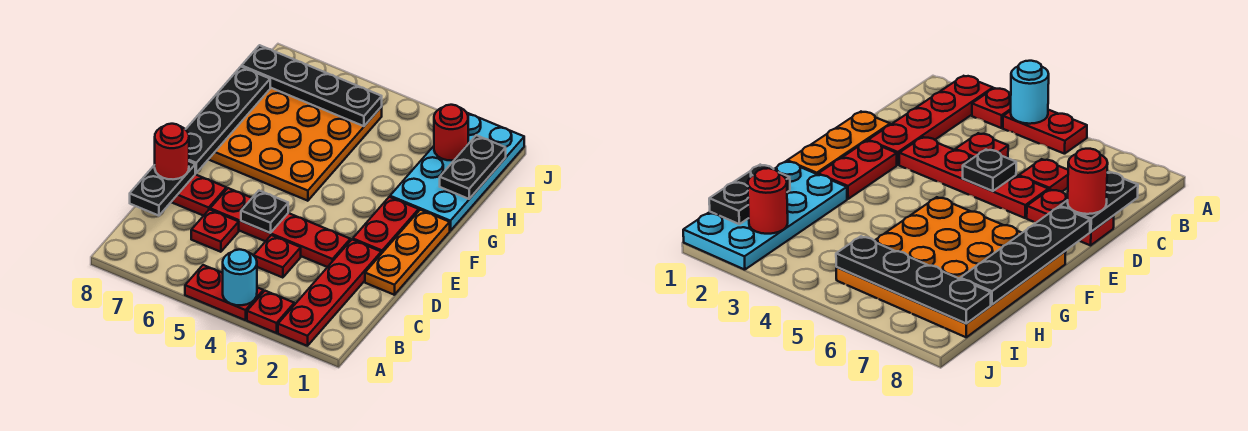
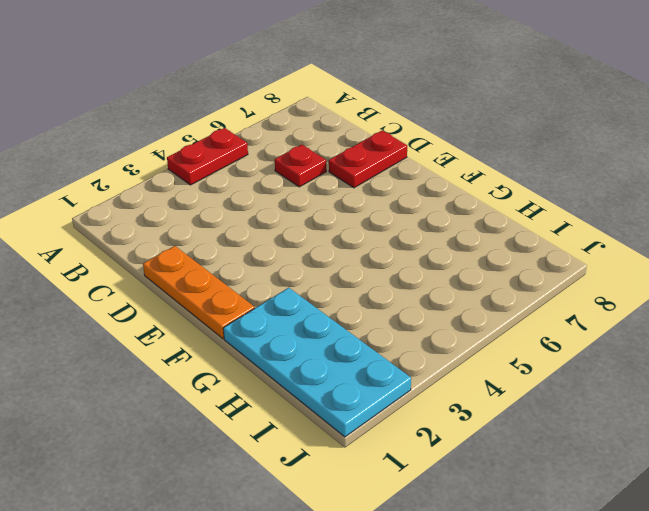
none -> red 1x4 plate [278,240,381,346]
none -> red 1x1 plate [247,291,294,333]
none -> red 1x1 plate [253,235,301,278]

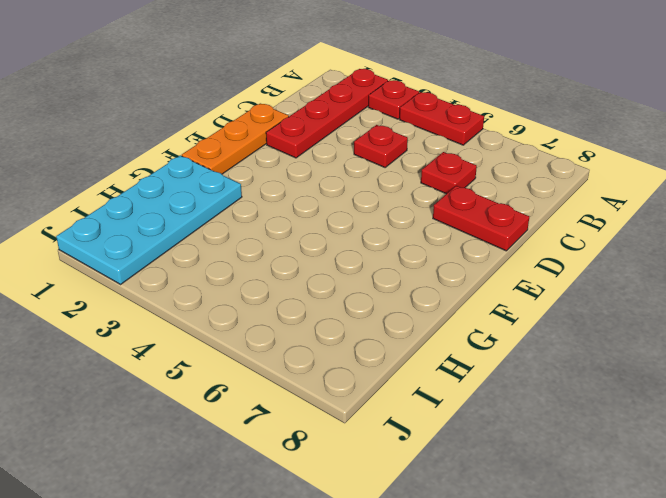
none -> red 1x4 plate [210,188,350,267]
none -> red 1x2 plate [353,197,419,254]
none -> orange 4x4 plate [208,88,382,201]

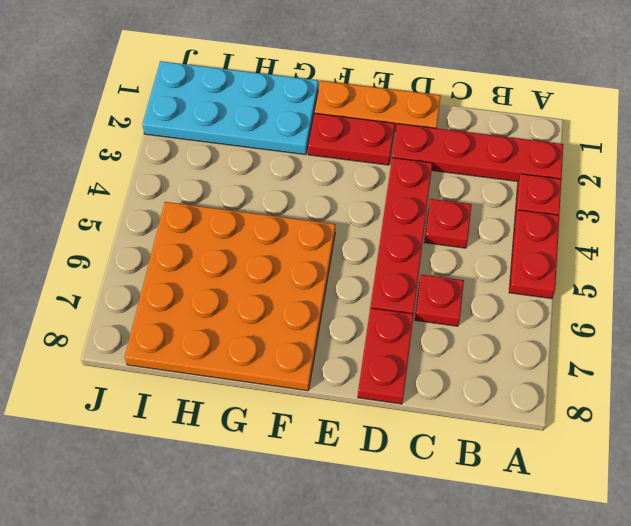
none -> cyan 1x1 round brick [223,250,257,305]
none -> black 1x2 plate [130,162,195,216]
none -> black 1x1 plate [241,191,288,233]

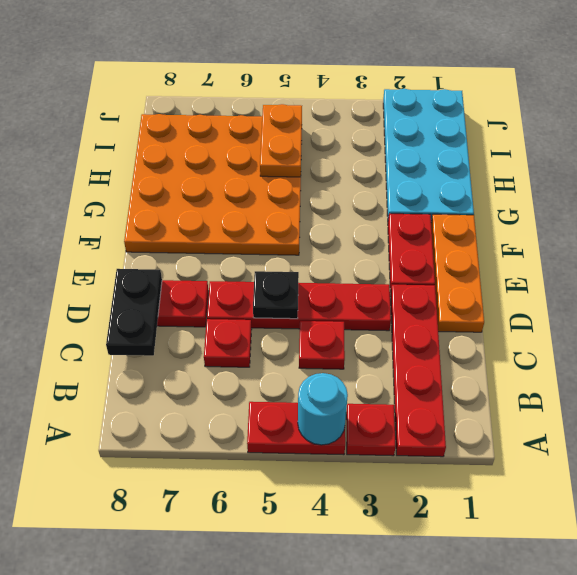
orange 1x2 plate [260,104,302,177] -> black 1x4 plate [242,45,382,126]
none -> black 1x4 plate [185,67,270,173]
none -> black 1x2 plate [440,135,506,199]
none -> red 1x1 round brick [434,105,468,161]

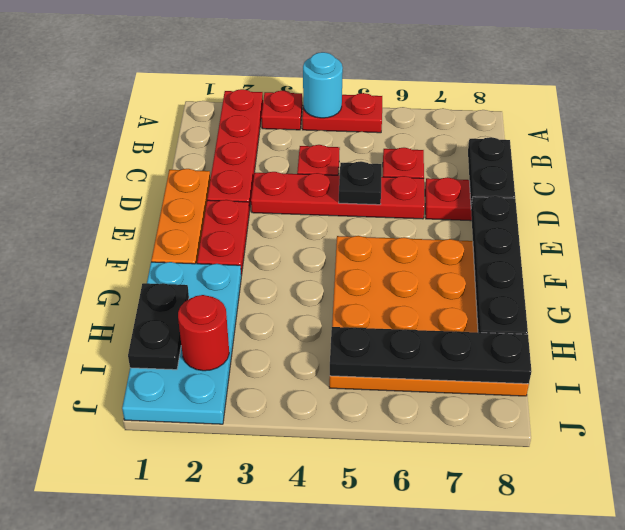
none -> red 1x1 round brick [155,124,189,179]

